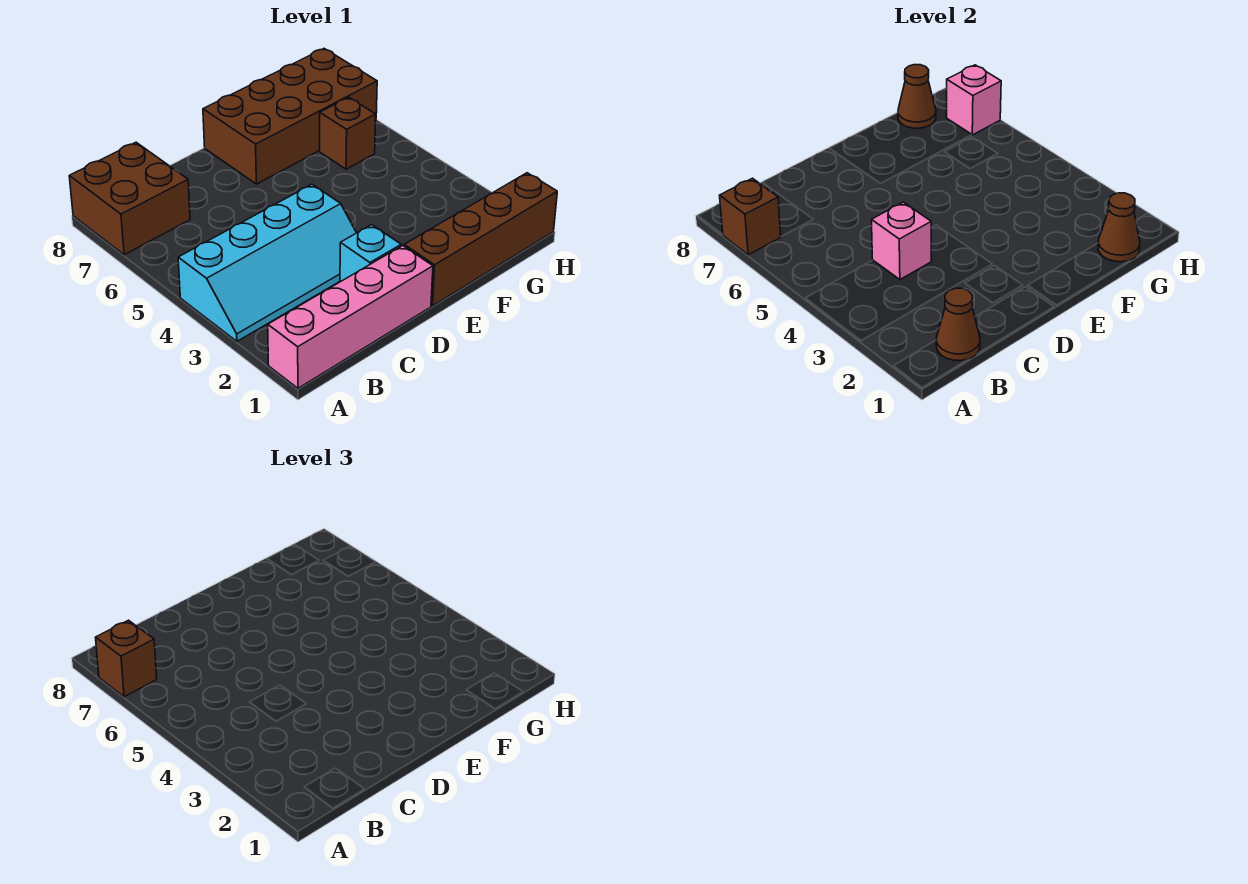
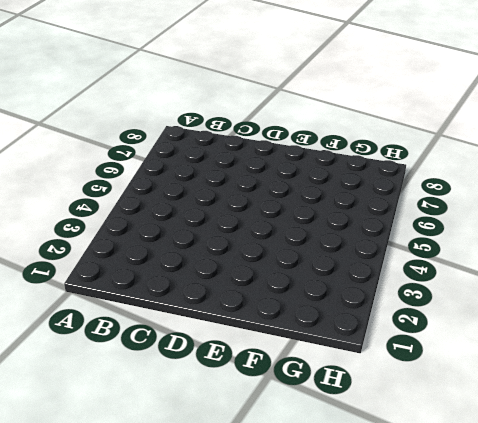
none -> pink 1x4 brick [268,246,433,388]
none -> cyan 2x4 slope [178,184,356,341]
none -> brown 2x2 brick [69,142,190,255]

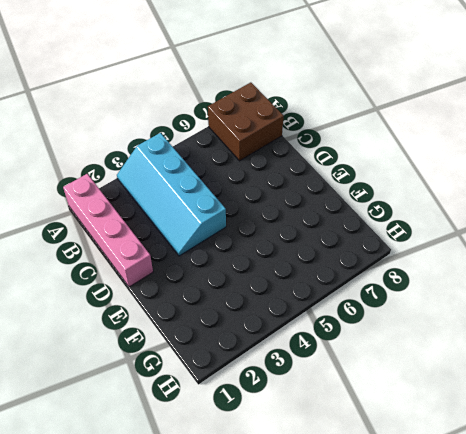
none -> cyan 1x1 brick [340,225,401,282]
none -> brown 1x4 brick [404,173,557,306]
none -> brown 2x4 brick [203,49,377,184]

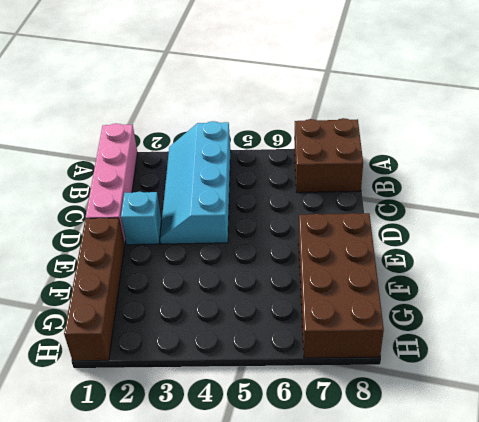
none -> brown 1x1 brick [320,97,376,169]
none -> brown 1x1 brick [720,178,781,255]
none -> brown 1x1 cone [936,288,980,361]

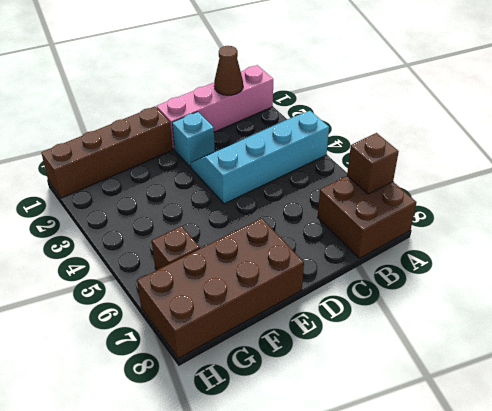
none -> pink 1x1 brick [872,202,931,279]
none -> brown 1x1 cone [1098,193,1140,262]
none -> brown 1x1 cone [898,65,936,128]

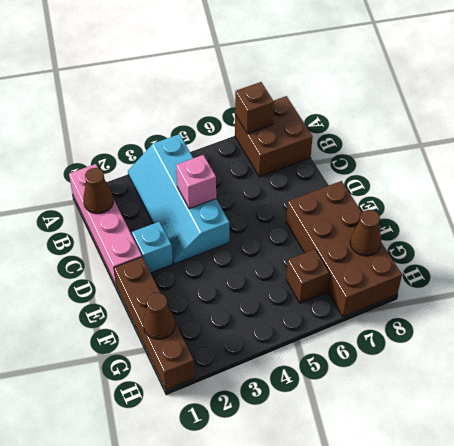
none -> pink 1x1 brick [947,65,1001,135]
none -> brown 1x1 brick [96,620,157,697]

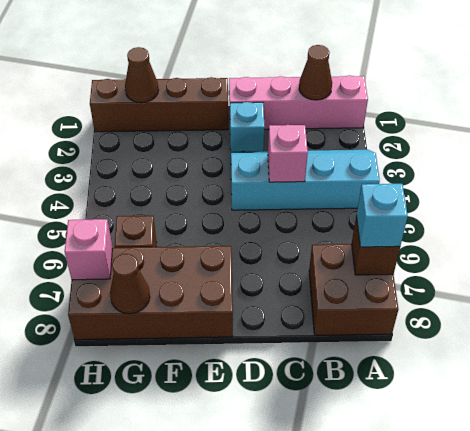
cyan 1x1 brick [356,184,408,247] -> brown 1x1 brick [96,620,157,697]

